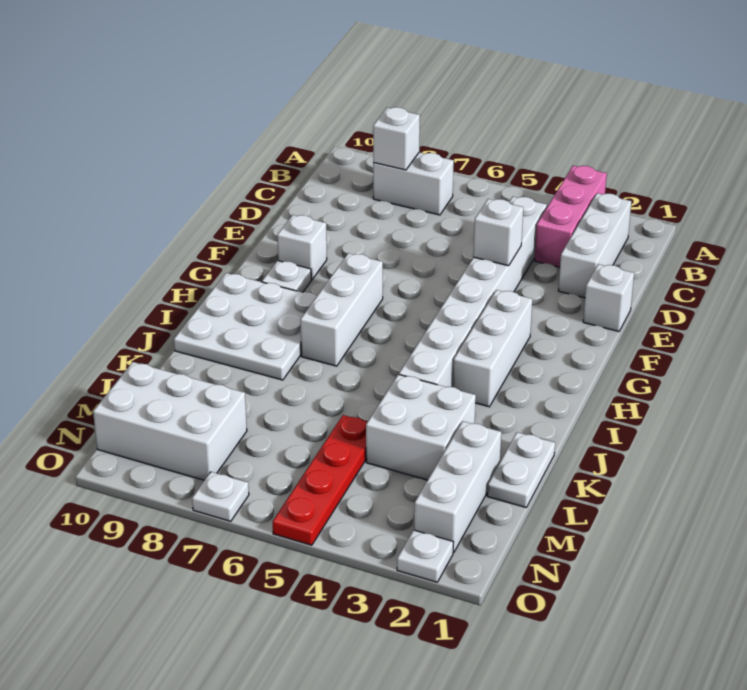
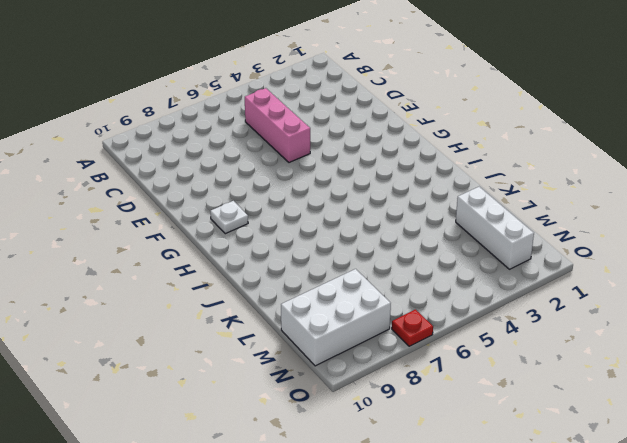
pink 1x3 brick [245,88,310,162] -> pink 1x3 brick moved to [535,166,607,267]
red 1x1 plate [392,309,433,346] -> white 1x1 plate [192,472,249,521]
none -> white 1x3 brick [558,193,631,298]
none -> white 1x2 brick [373,152,454,215]
none -> white 1x8 brick [399,197,547,387]

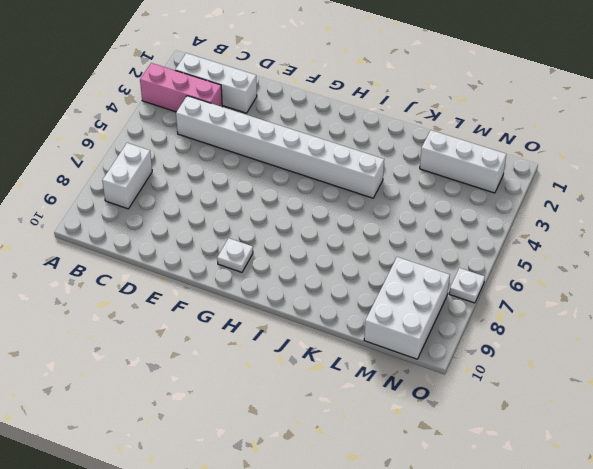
none -> white 1x1 brick [583,264,634,331]
none -> white 1x1 brick [277,215,327,280]
none -> white 1x3 brick [453,290,532,407]

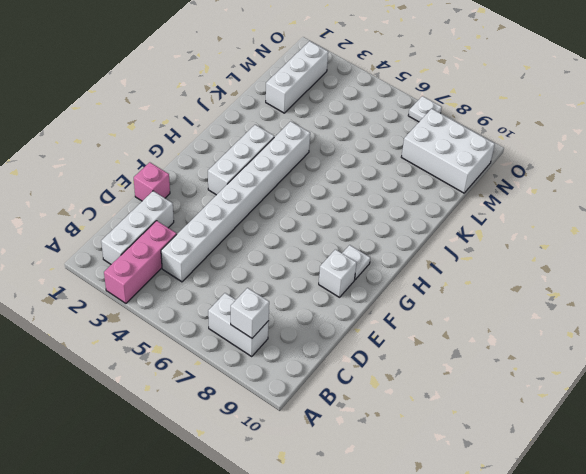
pink 1x1 brick [134,162,170,201] -> white 1x1 brick [583,264,634,331]
none -> white 1x3 brick [300,253,383,366]
none -> white 3x3 plate [174,273,317,380]
none -> white 1x2 plate [487,432,555,507]

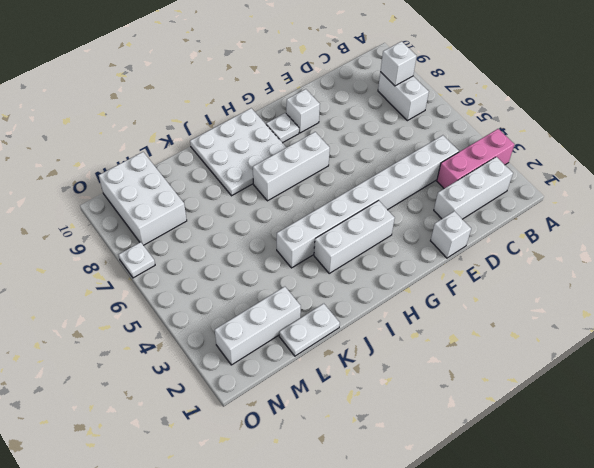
none -> white 2x2 brick [366,374,476,480]
none -> red 1x4 plate [273,415,367,545]
none -> white 1x1 plate [397,530,453,582]

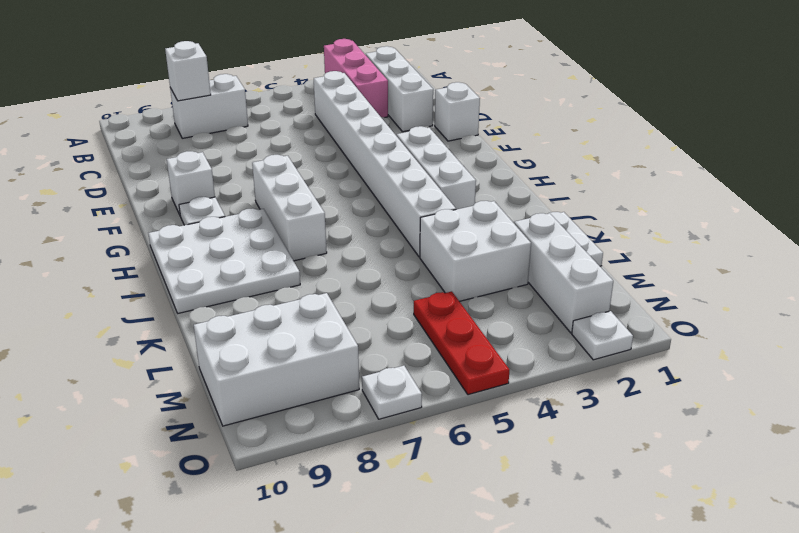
red 1x3 plate [414,291,509,395] -> red 1x4 plate [273,415,367,545]
none -> white 1x1 brick [473,199,523,266]

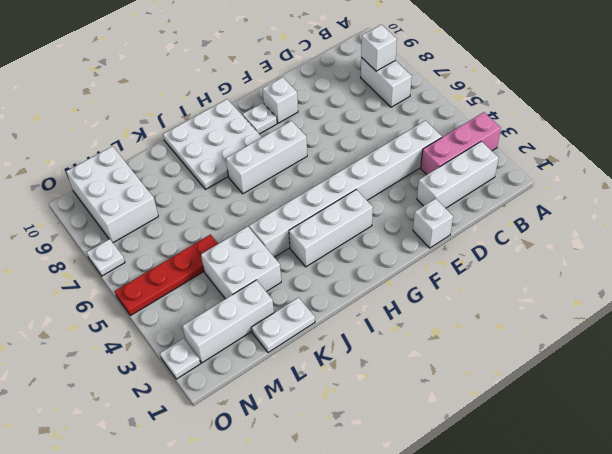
none -> white 1x1 brick [473,199,523,266]

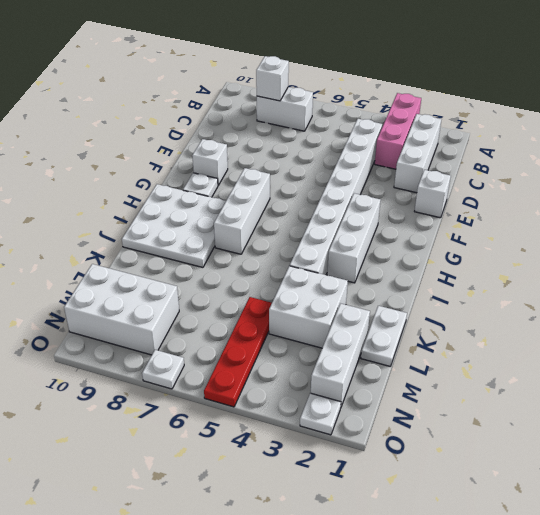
none -> white 1x1 brick [473,199,523,266]

